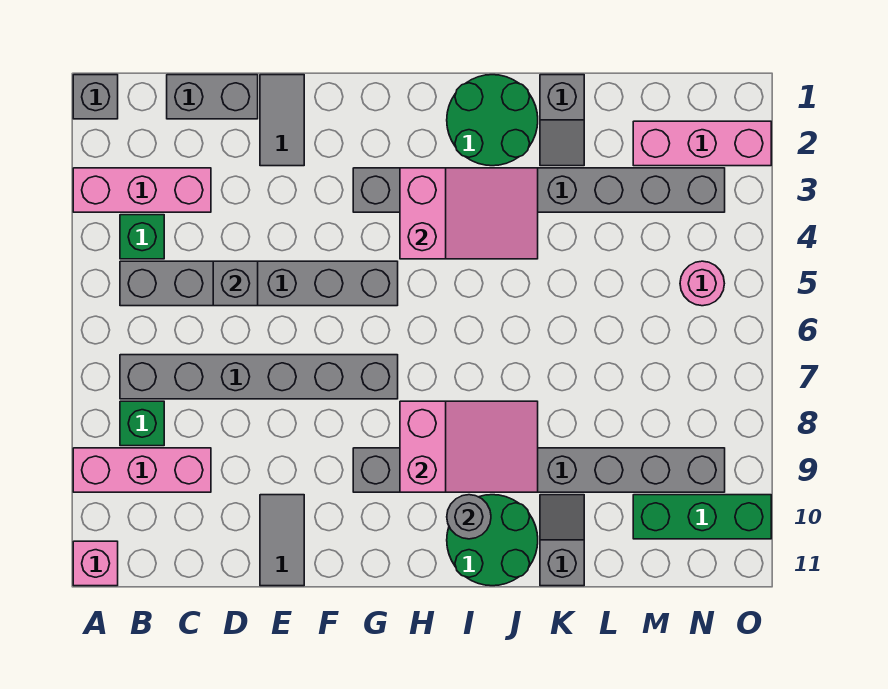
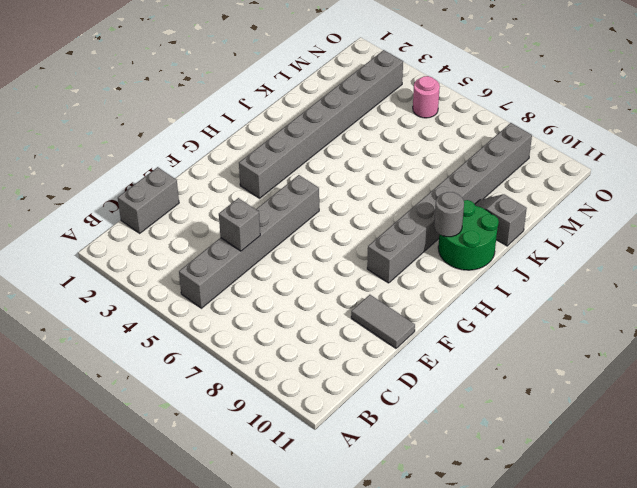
none -> grey 1x1 brick [73,75,118,119]
none -> pink 1x3 brick [73,168,211,212]
none -> pink 1x3 brick [73,448,211,492]

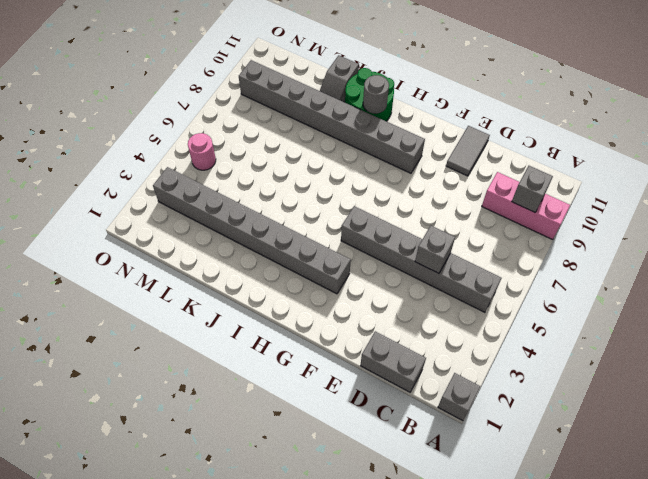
grey 1x1 brick [512,166,553,212] -> none
none -> pink 1x3 brick [73,168,211,212]
none -> pink 1x1 brick [73,541,118,586]
none -> green 1x1 brick [120,215,164,259]

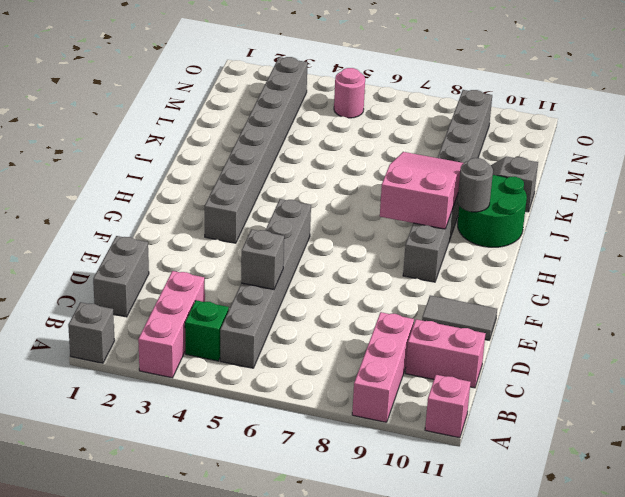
pink 1x2 brick [406,319,486,388] -> none
none -> grey 1x6 brick [120,355,398,399]
none -> green 1x1 brick [120,401,164,446]
none -> grey 1x2 tile [260,75,304,166]

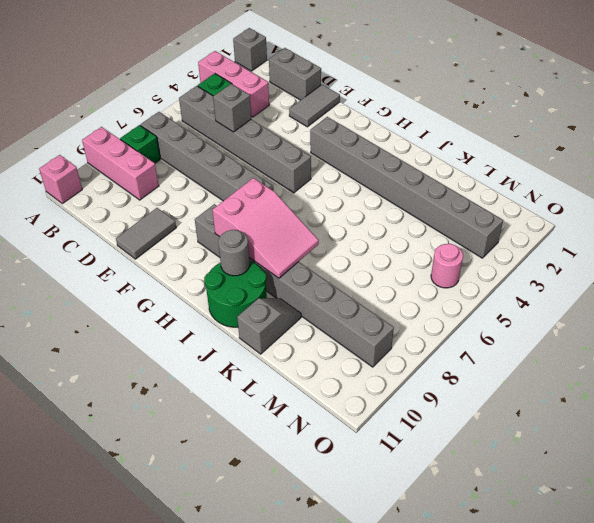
none -> green 2x2 round brick [447,75,538,166]
none -> grey 1x2 slope [540,75,584,166]
none -> pink 1x3 brick [633,121,771,166]

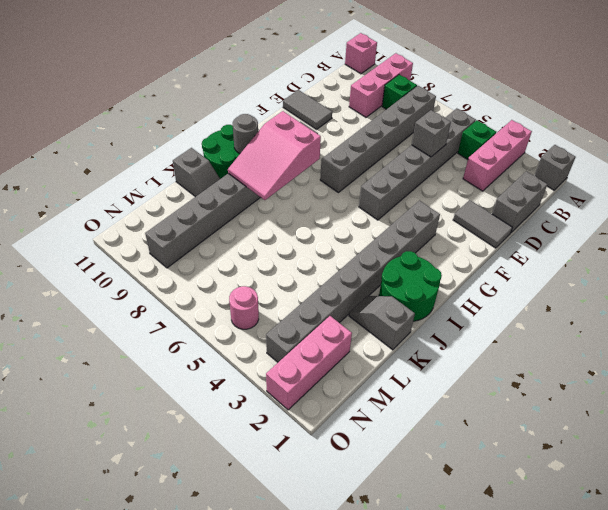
none -> green 1x3 brick [633,495,771,539]
none -> pink 2x3 slope [400,168,538,259]

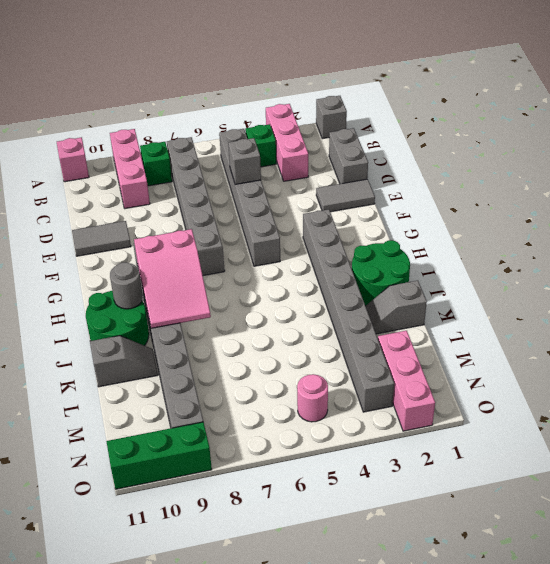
green 1x3 brick [106,422,212,489] -> green 1x3 brick turned to [633,495,771,539]
none -> pink 2x3 slope [400,168,538,259]

